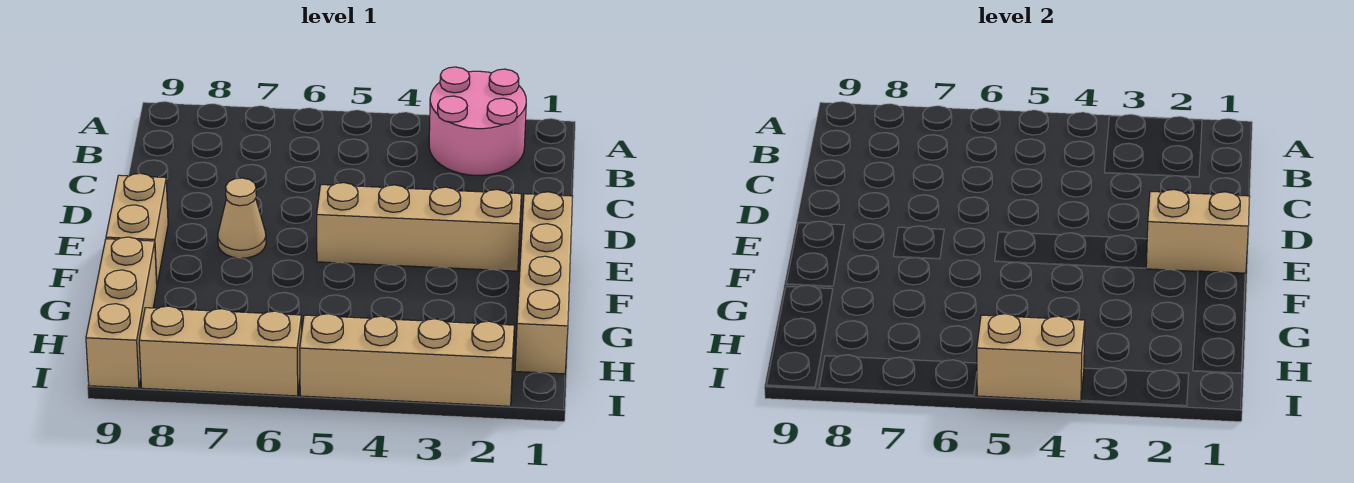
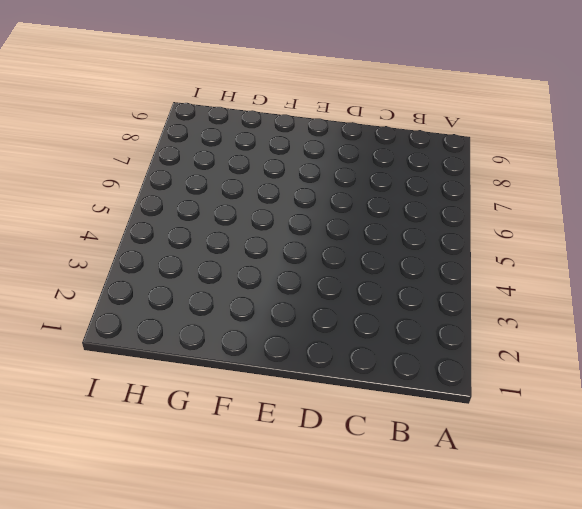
none -> pink 2x2 round brick [429,67,526,175]
none -> tan 1x4 brick [515,192,573,374]

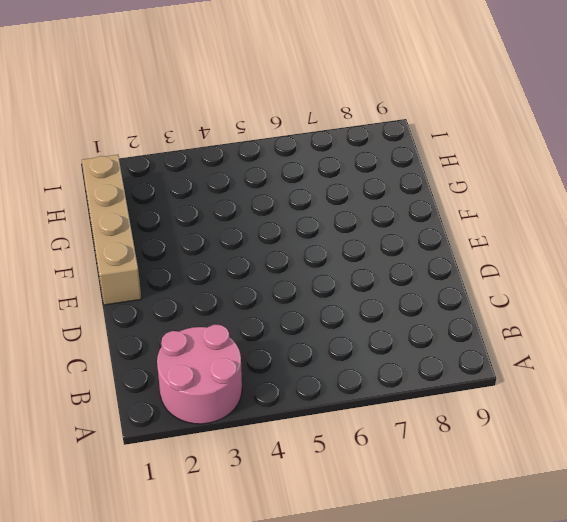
none -> tan 1x4 brick [317,183,521,271]
none -> tan 1x1 cone [218,178,266,258]

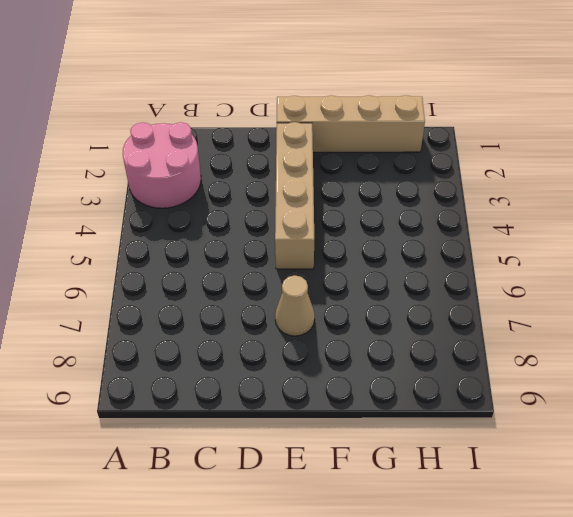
none -> tan 1x2 brick [106,173,168,284]
none -> tan 1x3 brick [86,237,157,388]

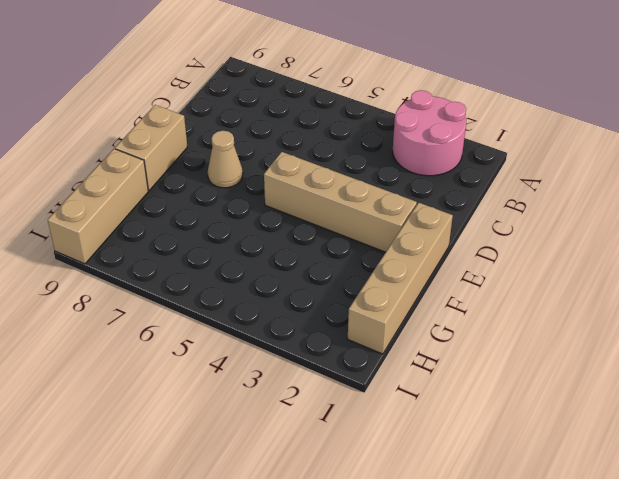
none -> tan 1x4 brick [300,314,514,406]
none -> tan 1x3 brick [139,306,302,396]

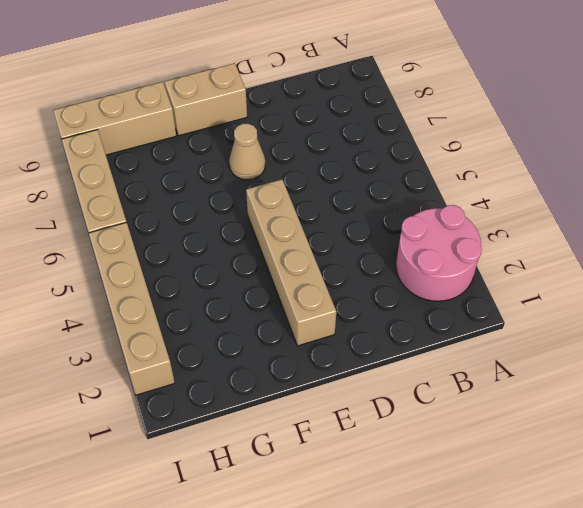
none -> tan 1x4 brick [515,192,573,374]
none -> tan 1x2 brick [1146,190,1250,274]

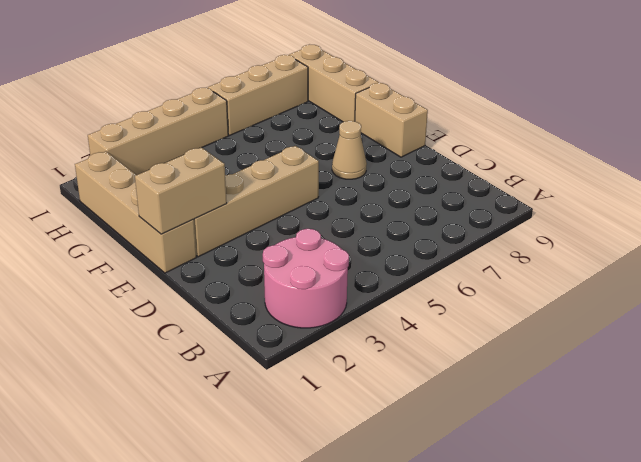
none -> tan 1x2 brick [977,314,1085,401]

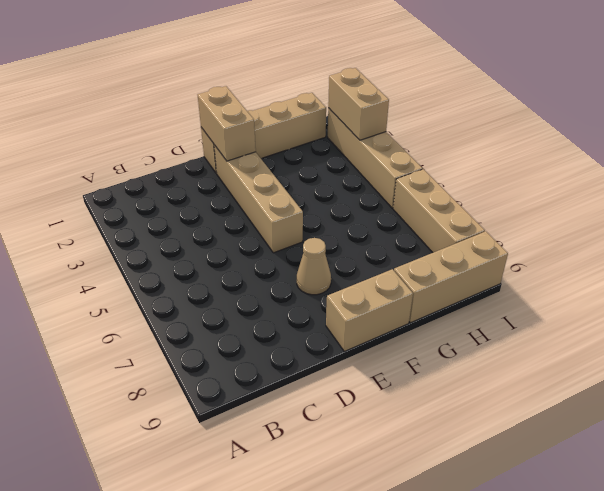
tan 1x2 brick [328,68,389,140] -> tan 1x2 brick moved to [977,314,1085,401]
none -> pink 2x2 round brick [429,67,526,175]

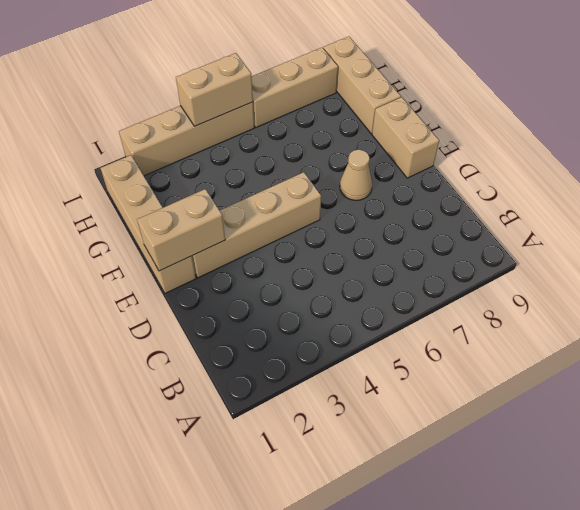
none -> pink 2x2 round brick [429,67,526,175]

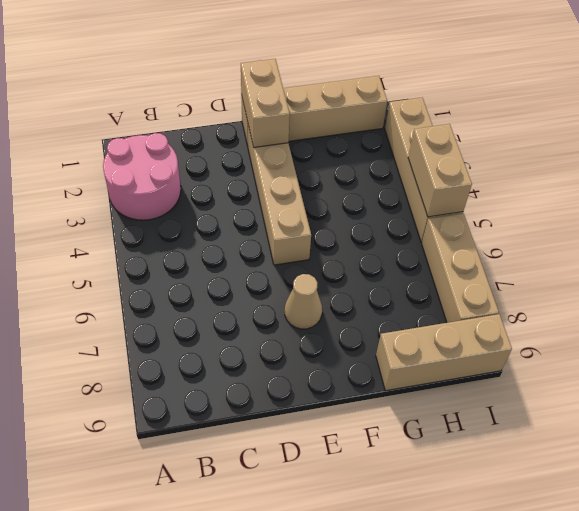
none -> tan 1x2 brick [106,173,168,284]

